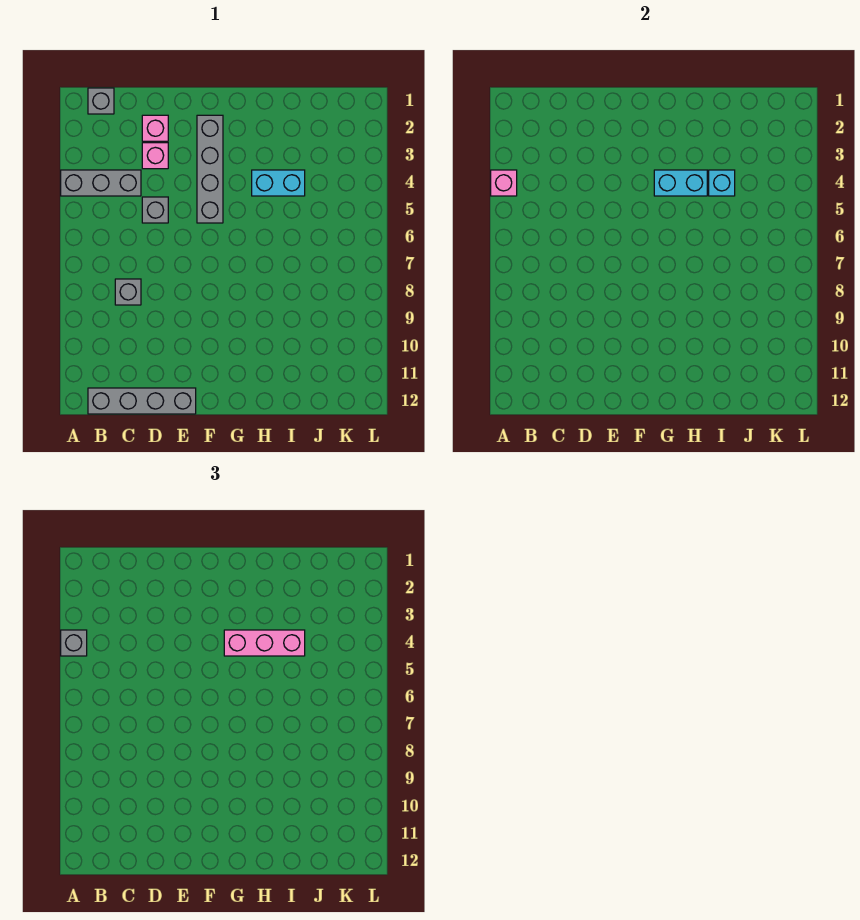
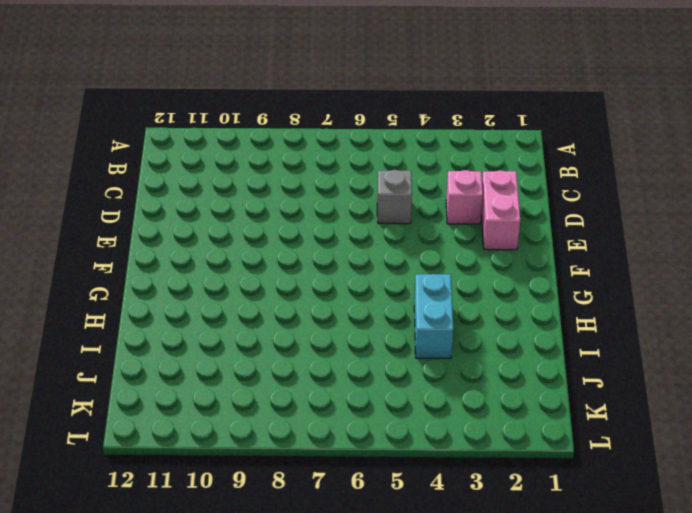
pink 1x2 brick [481,170,520,250] -> pink 1x1 brick [142,115,168,141]
none -> grey 1x3 brick [61,170,141,196]
none -> grey 1x1 brick [88,88,114,114]
none -> grey 1x4 brick [88,388,196,414]

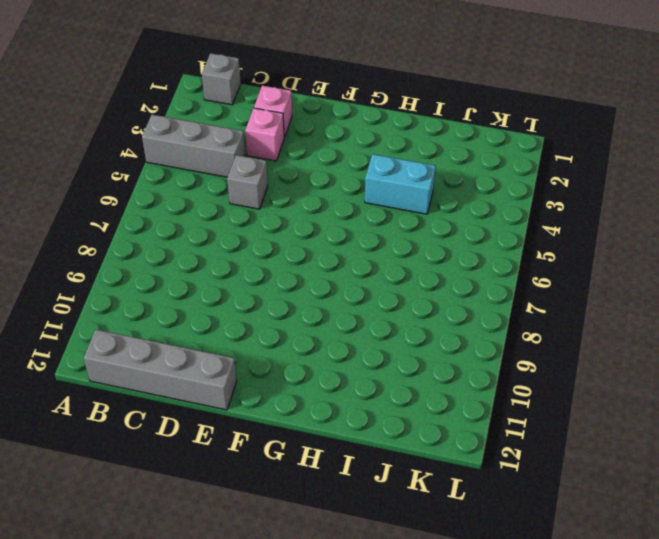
none -> grey 1x1 brick [115,279,141,305]
none -> grey 1x4 brick [197,115,223,223]
none -> pink 1x1 brick [491,170,517,196]

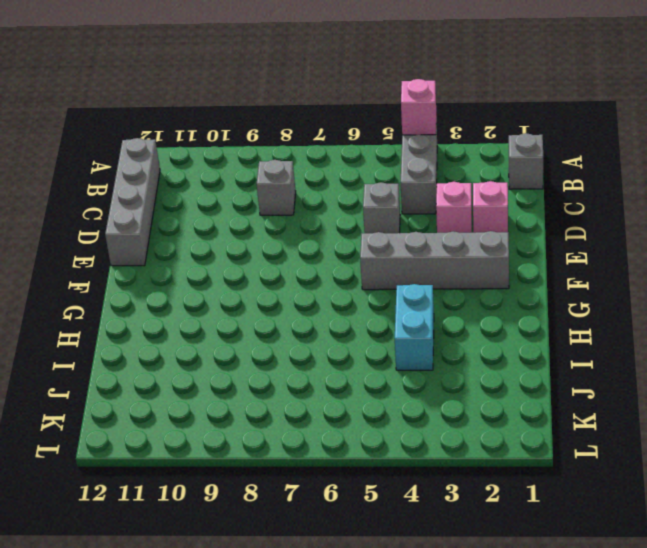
none -> cyan 1x2 brick [654,170,707,196]
none -> cyan 1x1 brick [709,170,735,196]
none -> grey 1x1 brick [61,630,87,656]

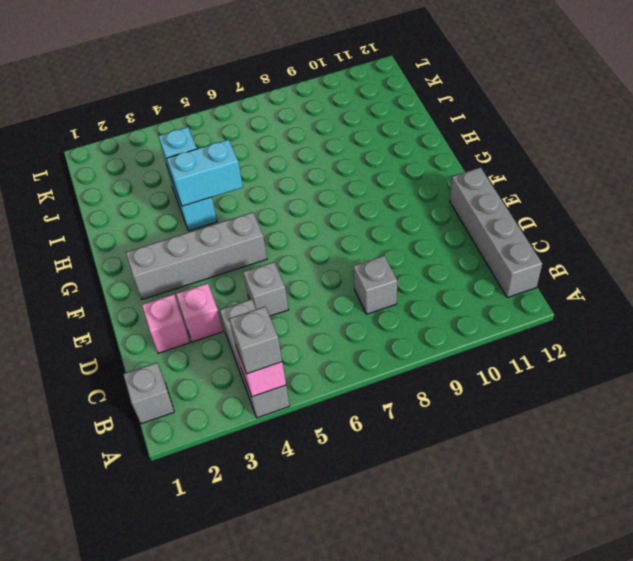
cyan 1x2 brick [167,139,243,206] -> cyan 1x2 brick turned to [654,170,707,196]
none -> pink 1x3 brick [224,630,305,656]

